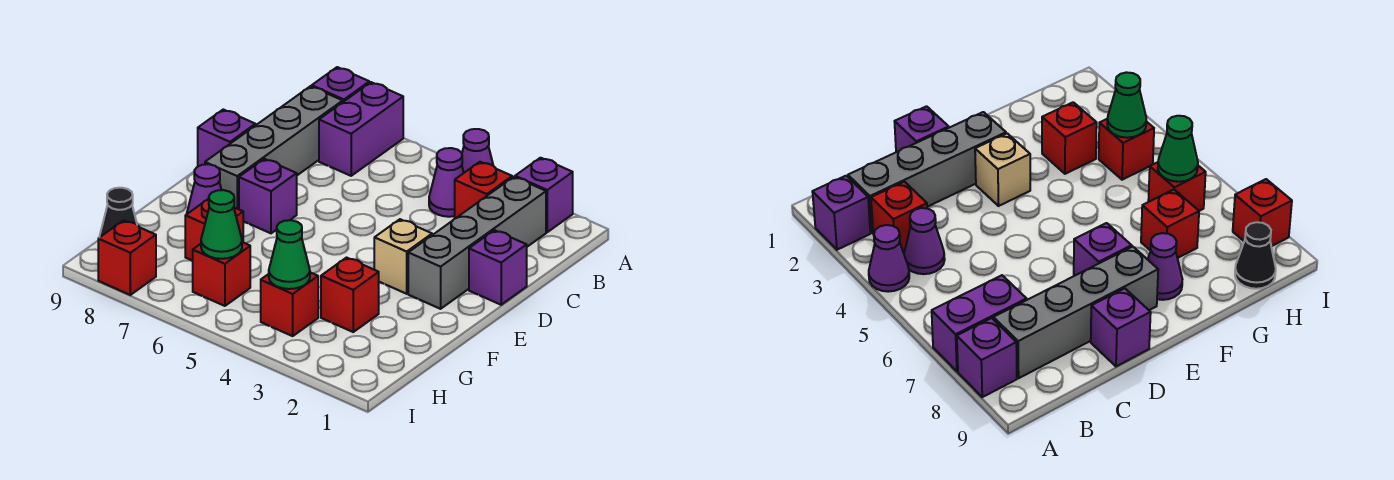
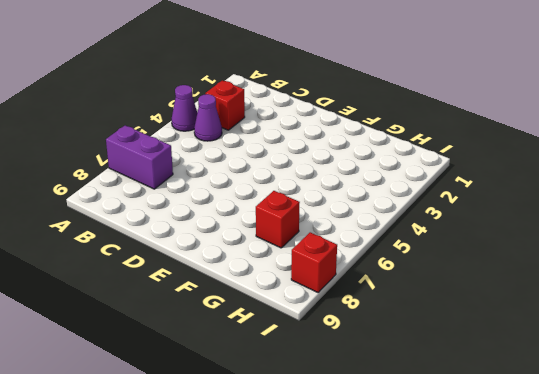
none -> purple 1x1 brick [515,158,573,232]
none -> purple 1x1 brick [312,67,369,102]
none -> grey 1x4 brick [408,177,546,309]

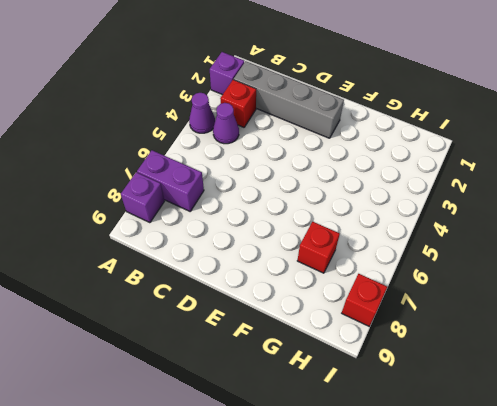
none -> grey 1x4 brick [205,86,343,209]
none -> purple 1x1 brick [469,230,527,305]
none -> purple 1x1 brick [198,110,255,166]

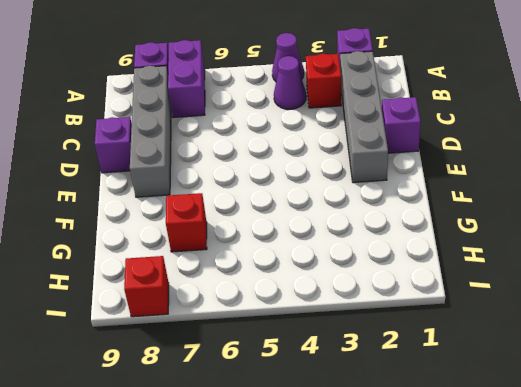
none -> tan 1x1 brick [374,219,432,294]
none -> purple 1x1 brick [239,159,297,233]
none -> purple 1x1 cone [187,164,221,214]

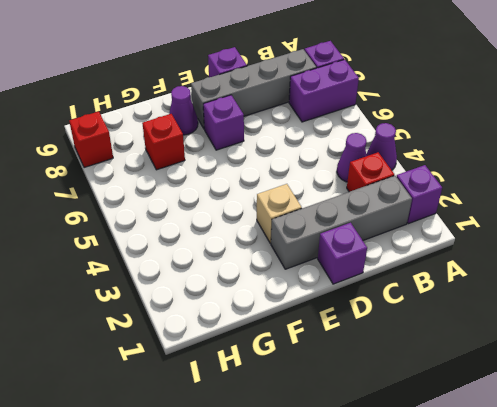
none -> red 1x1 brick [321,258,379,332]
none -> red 1x1 brick [261,272,318,336]
none -> red 1x1 brick [193,242,250,306]

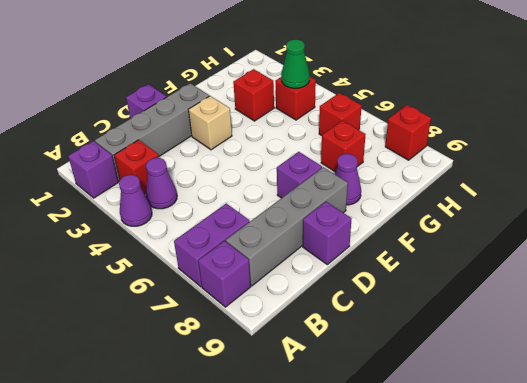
none -> black 1x1 cone [99,188,137,238]
none -> green 1x1 cone [201,190,242,259]

